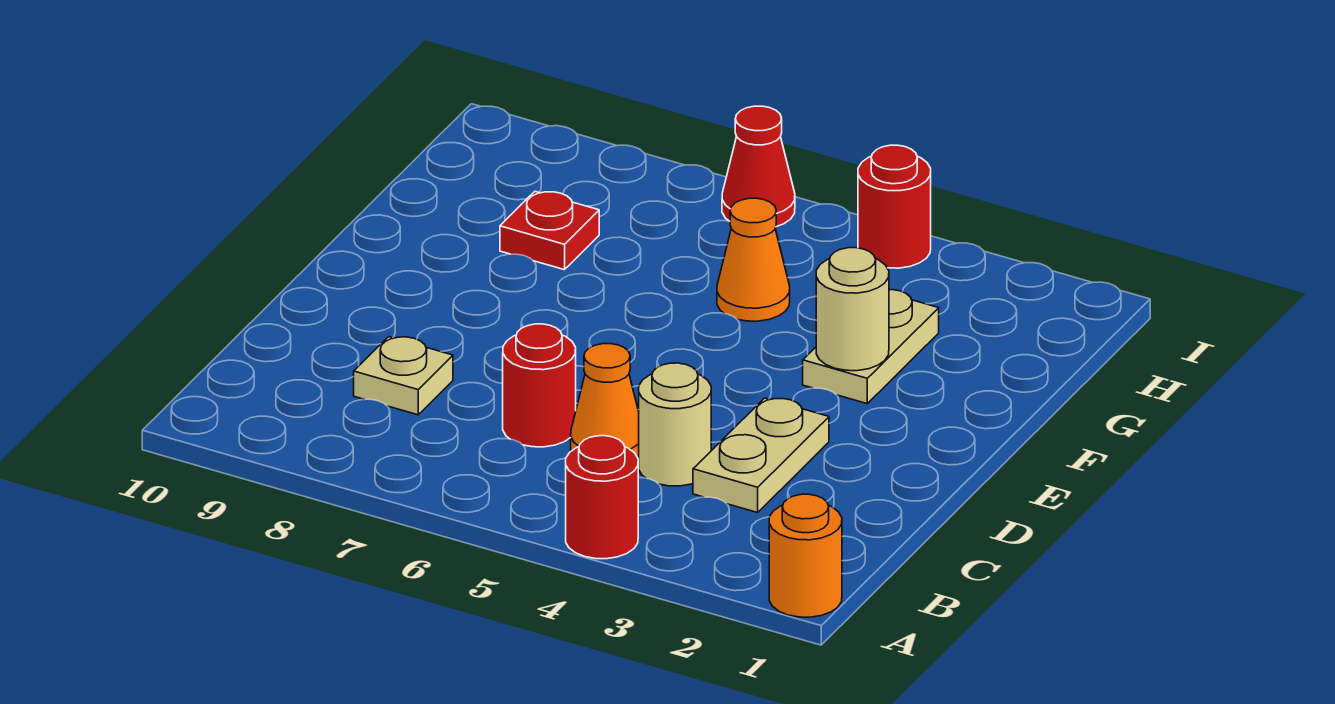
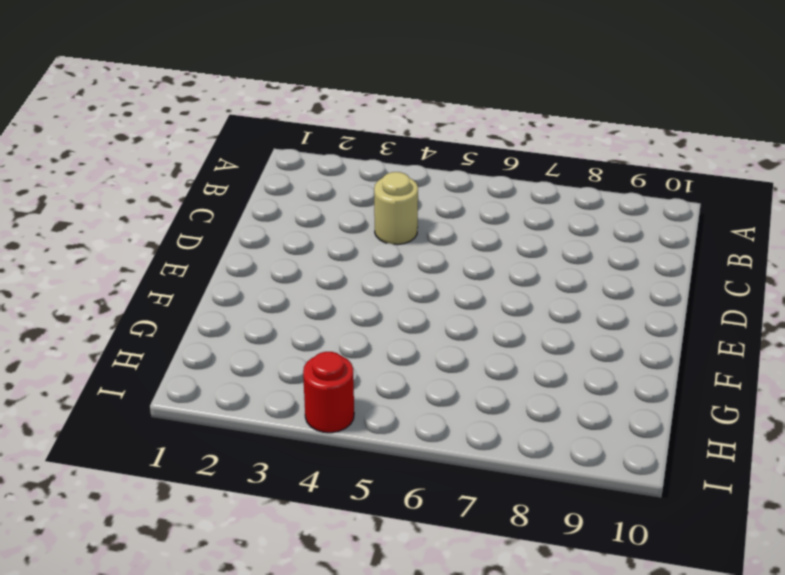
none -> orange 1x1 round brick [769,494,842,617]
none -> red 1x1 round brick [566,436,638,559]
none -> tan 1x2 plate [693,398,829,513]

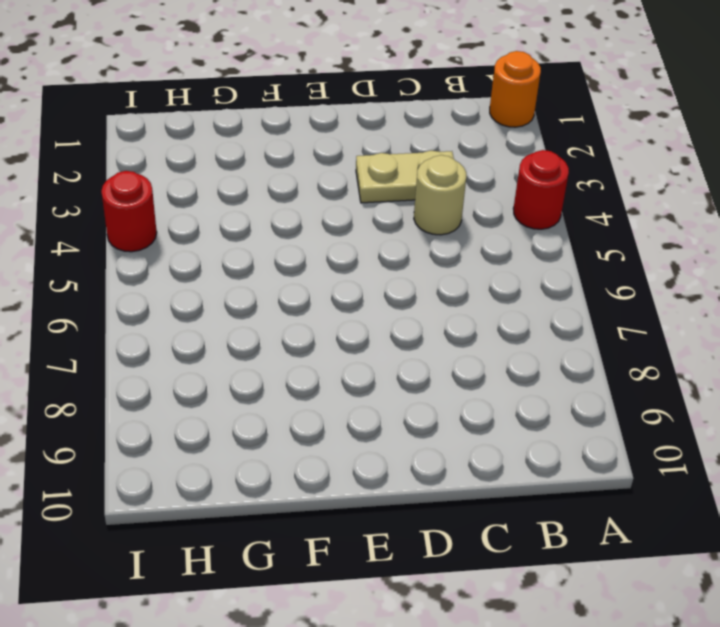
none -> orange 1x1 cone [571,344,639,458]
none -> red 1x1 round brick [503,324,576,447]
none -> tan 1x1 plate [354,337,453,415]

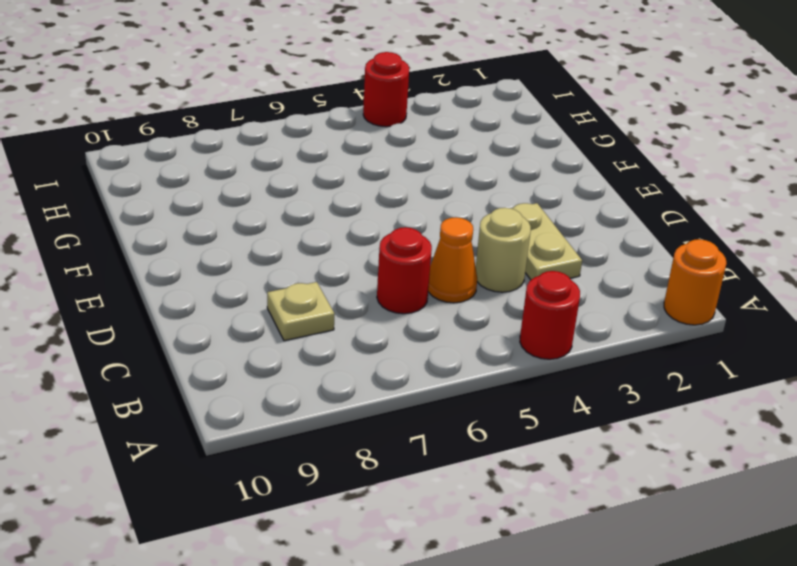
none -> tan 1x2 plate [803,290,939,404]
none -> orange 1x1 cone [717,198,790,321]
none -> red 1x1 plate [500,192,599,270]

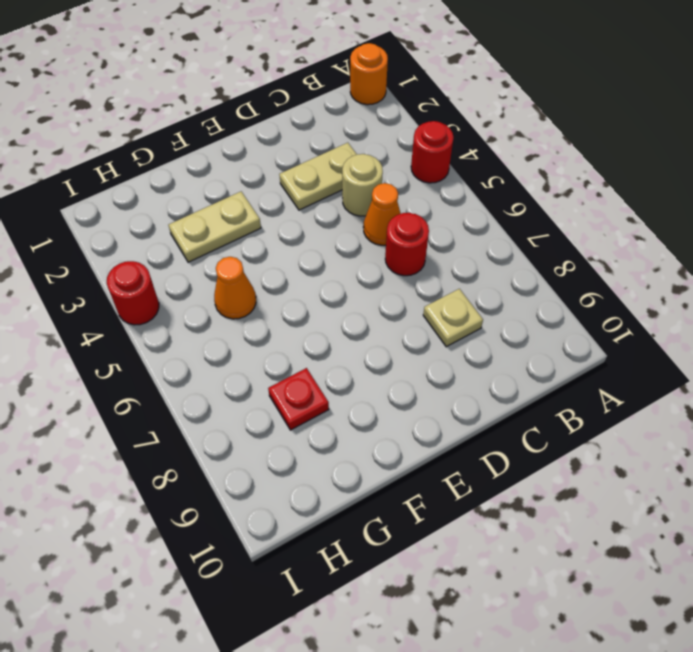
none -> red 1x1 cone [722,106,795,227]
none -> tan 1x1 round brick [816,248,889,371]

